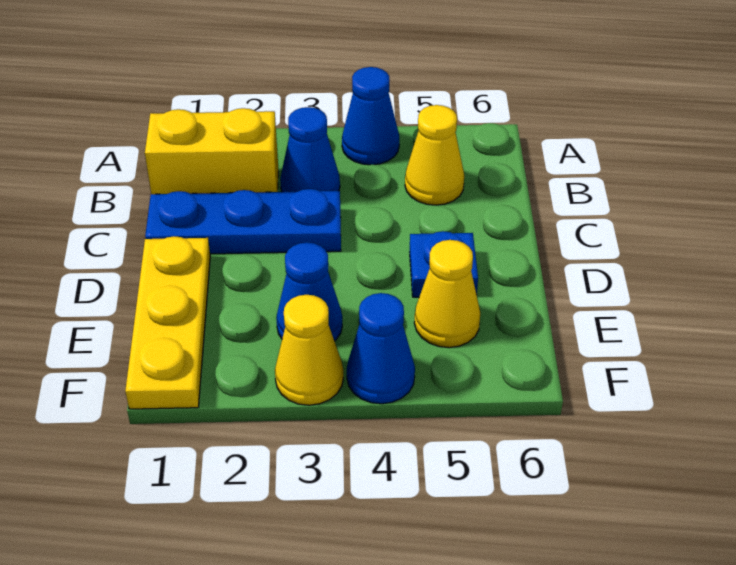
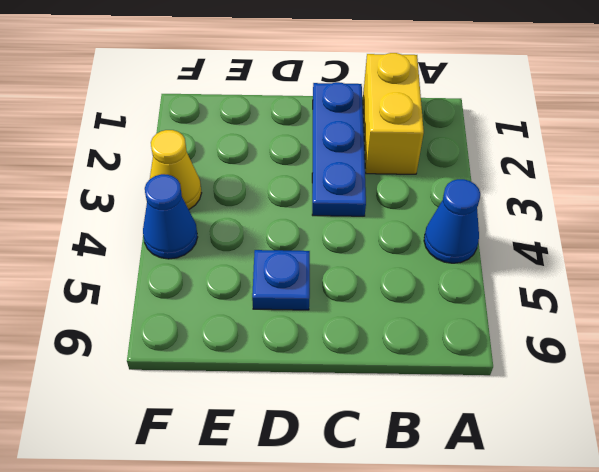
none -> blue 1x1 cone [280,107,340,192]
none -> yellow 1x1 cone [405,105,464,205]

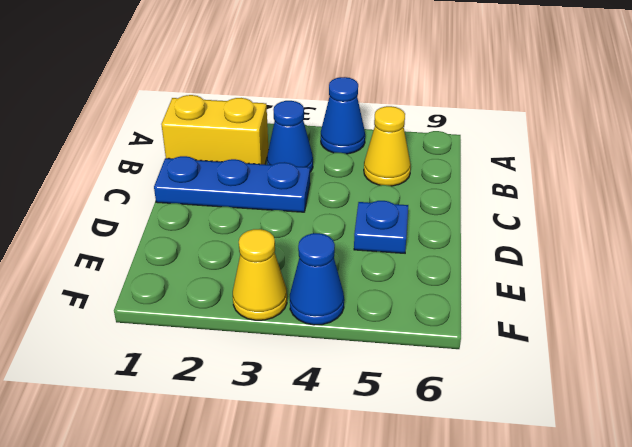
none -> yellow 1x3 plate [125,236,210,409]
none -> blue 1x1 cone [276,242,342,341]

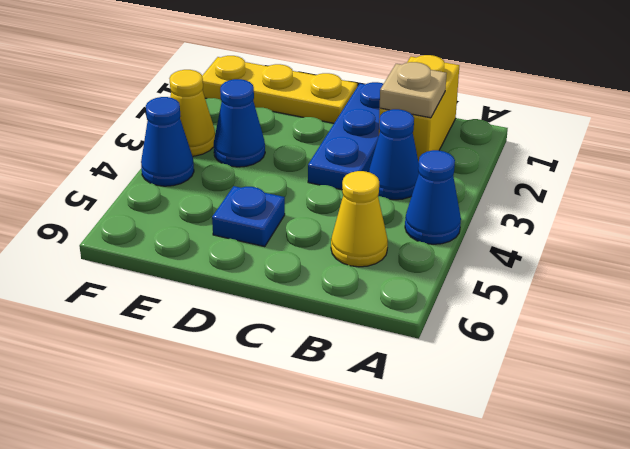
tan 1x1 plate [380,62,447,118] -> none
none -> yellow 1x1 cone [414,240,480,348]

